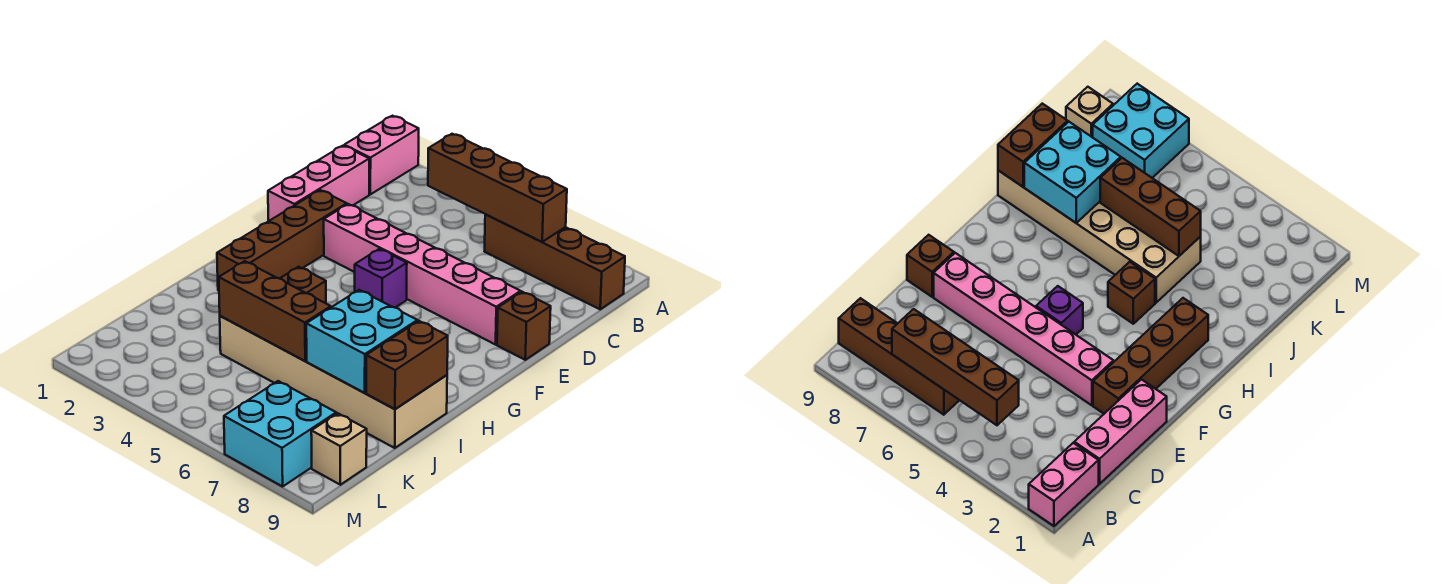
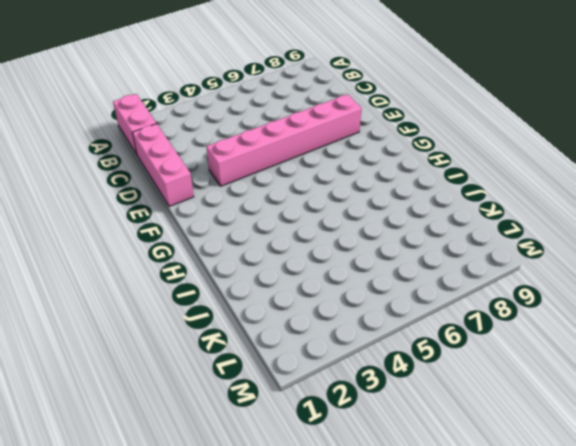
none -> brown 1x4 brick [485,215,625,309]
none -> brown 1x4 brick [217,190,347,291]
none -> brown 1x1 brick [497,292,551,360]

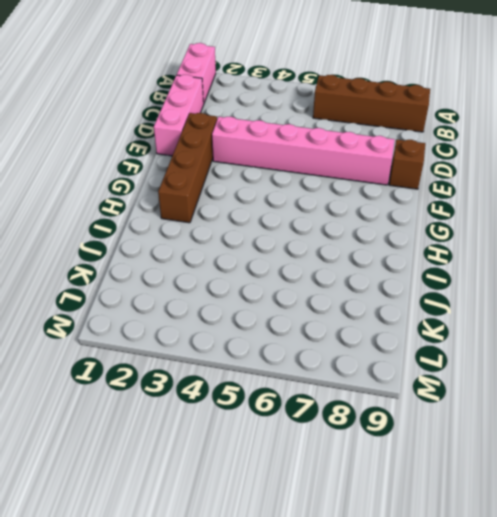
none -> purple 1x1 brick [355,249,407,308]
none -> brown 1x1 brick [280,267,326,303]
none -> tan 2x6 brick [220,316,447,448]

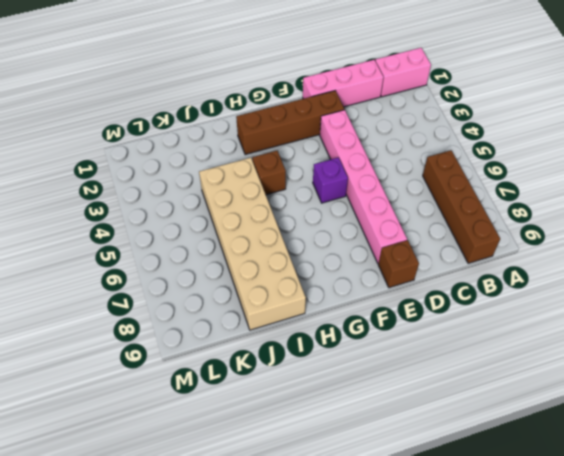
none -> cyan 2x2 brick [224,381,336,487]
none -> tan 1x1 brick [311,413,367,485]
none -> brown 1x4 brick [428,134,567,242]

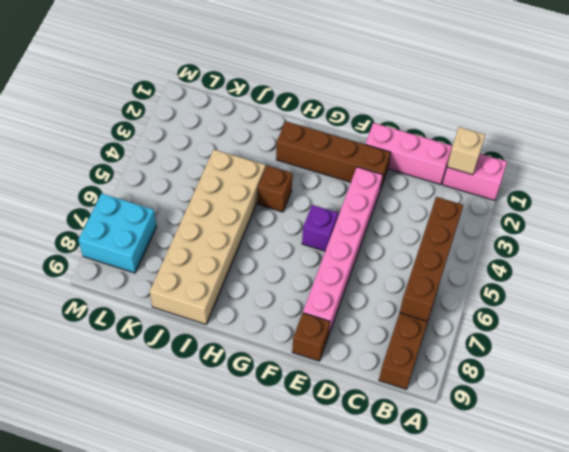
tan 1x1 brick [447,127,485,175] -> tan 1x1 brick moved to [311,413,367,485]
none -> cyan 2x2 brick [306,290,417,393]
none -> brown 1x2 brick [366,321,448,409]
none -> brown 1x3 brick [219,261,331,361]

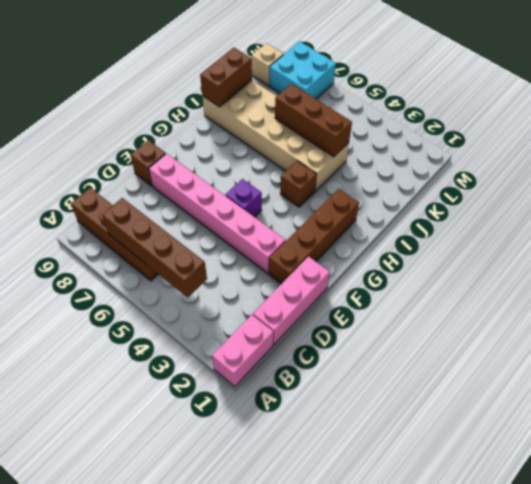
none -> cyan 2x2 brick [306,290,417,393]

